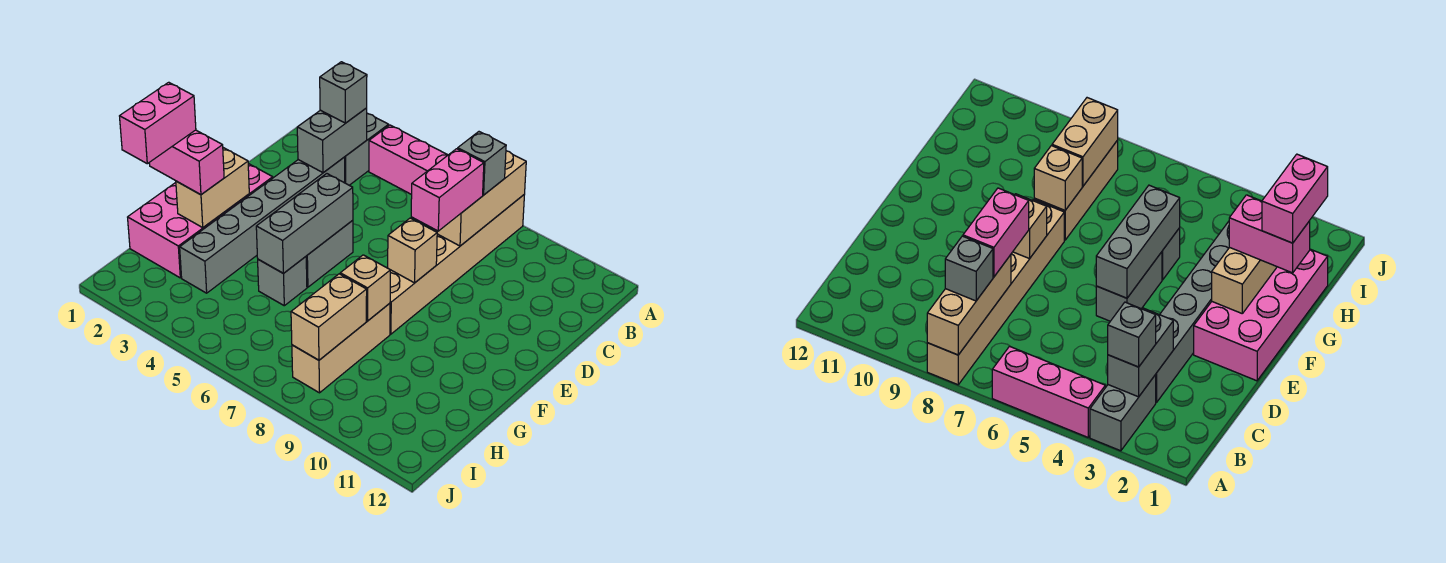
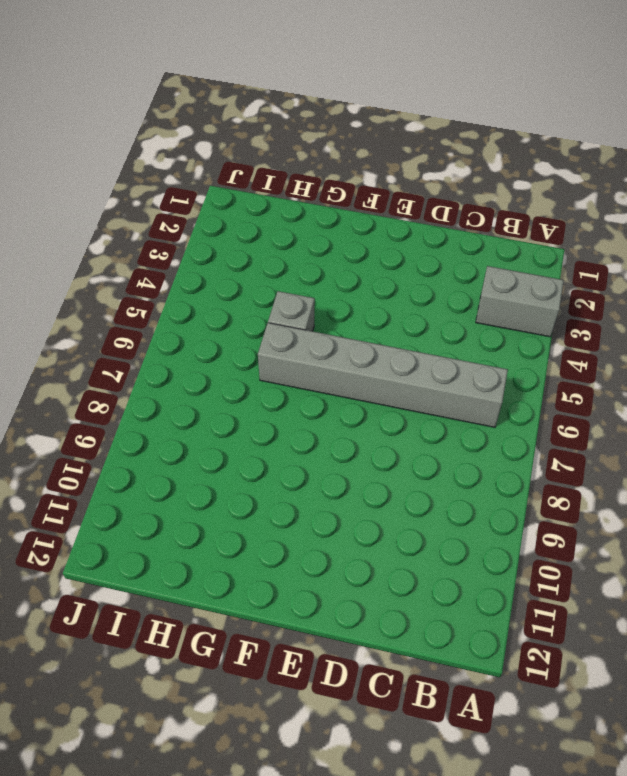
grey 1x6 brick [258,323,508,427] -> grey 1x6 brick moved to [180,157,345,293]
none -> pink 1x3 brick [369,125,448,195]
none -> tan 1x6 brick [390,195,524,334]
none -> pink 2x4 brick [128,164,273,278]

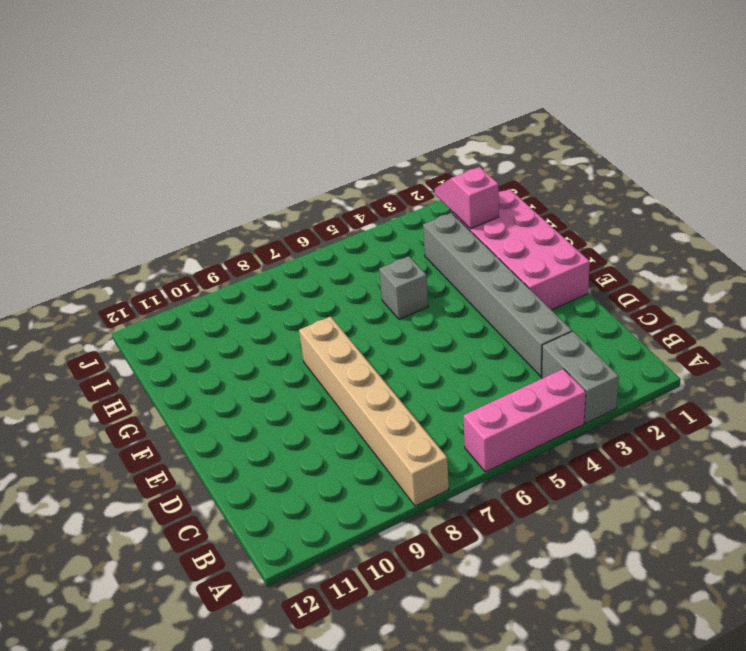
pink 1x2 slope [435,167,499,229] -> none
none -> grey 1x2 brick [306,220,353,287]
none -> tan 1x3 brick [292,303,390,393]
none -> tan 1x3 brick [433,151,526,246]

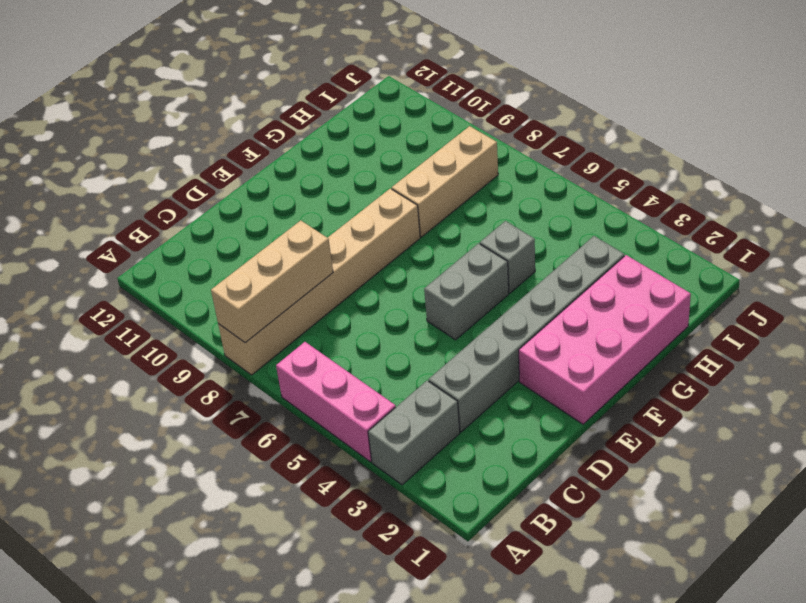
none -> grey 1x2 brick [297,108,367,173]
none -> grey 1x3 brick [256,174,353,273]
none -> tan 1x1 brick [388,218,437,283]

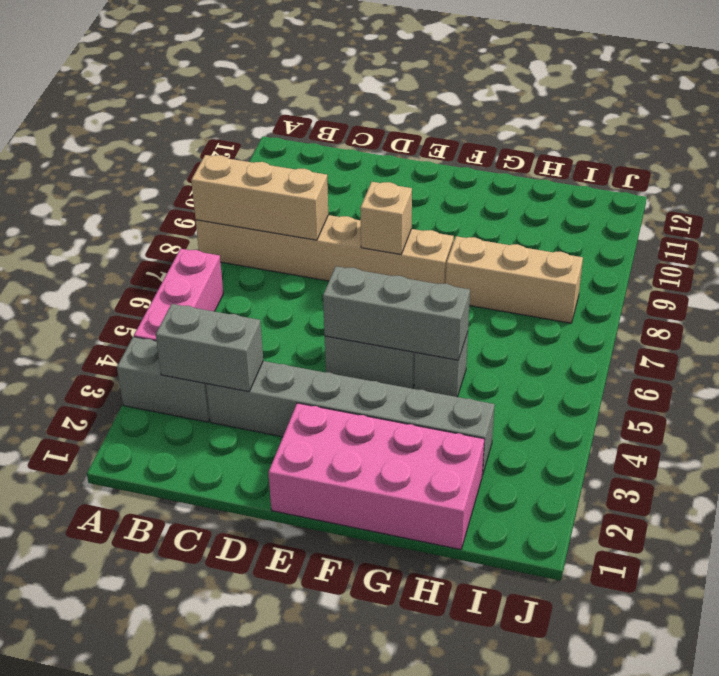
none -> tan 1x2 brick [176,148,249,227]
none -> tan 1x1 brick [340,255,390,321]
none -> tan 1x2 brick [291,274,367,360]

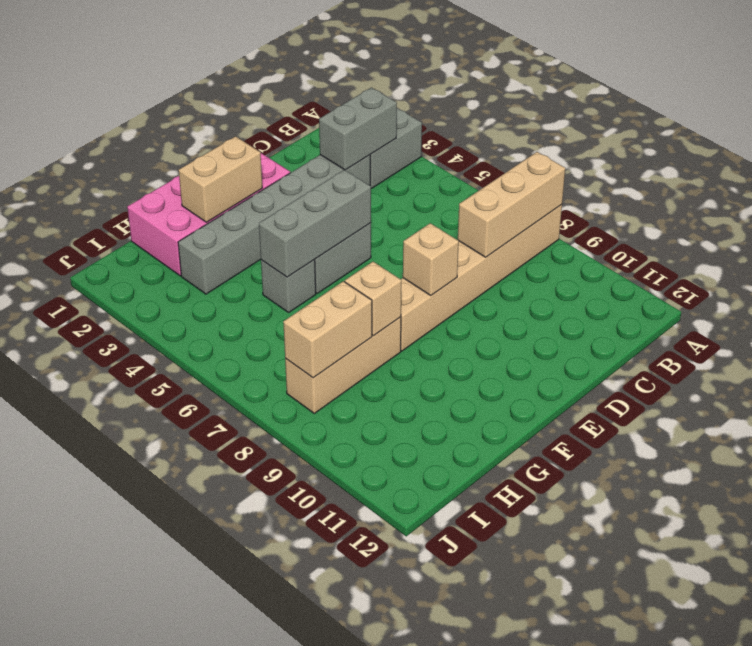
none -> pink 1x3 brick [369,125,448,195]
none -> grey 1x1 brick [320,62,367,123]
none -> grey 1x1 brick [458,132,506,195]

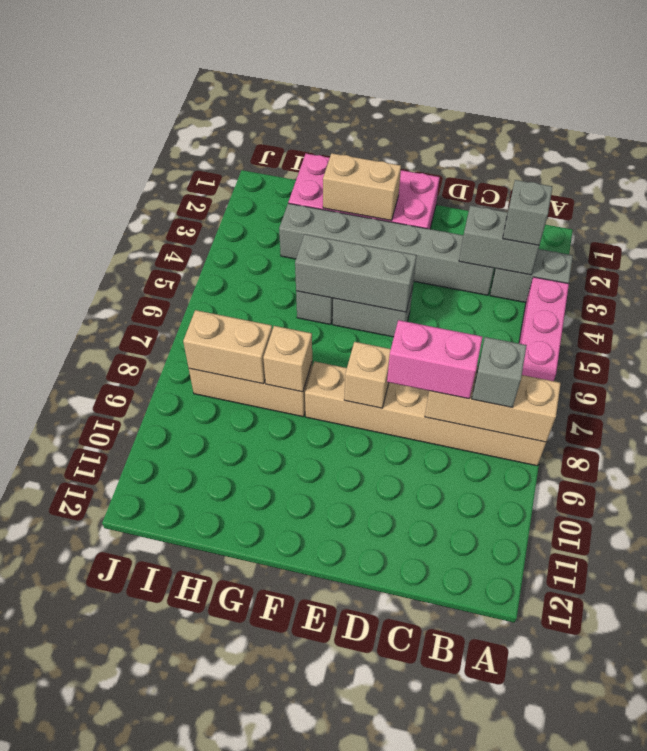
none -> pink 1x2 brick [149,130,224,195]
none -> pink 1x2 brick [120,82,196,164]

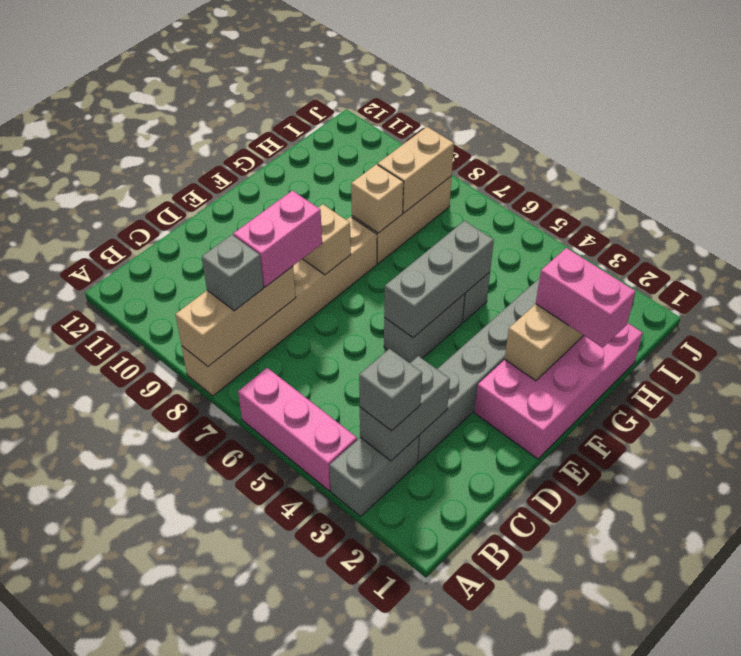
none -> pink 1x2 brick [120,82,196,164]

